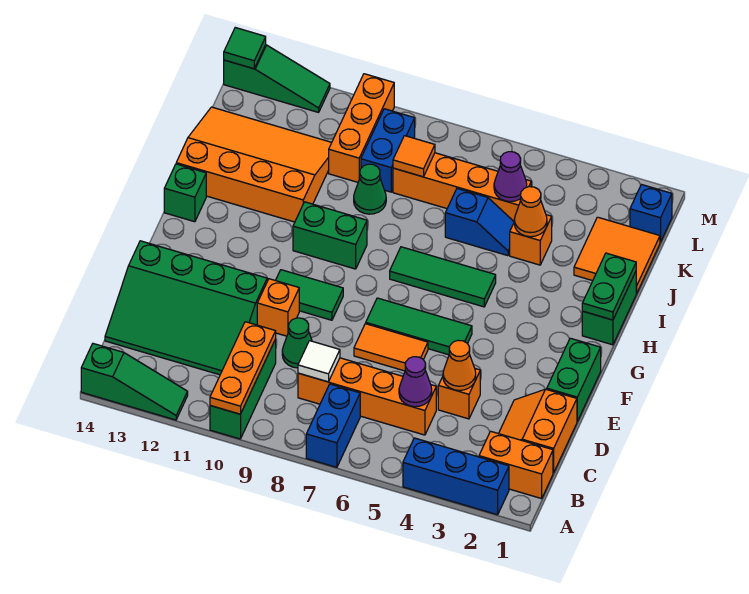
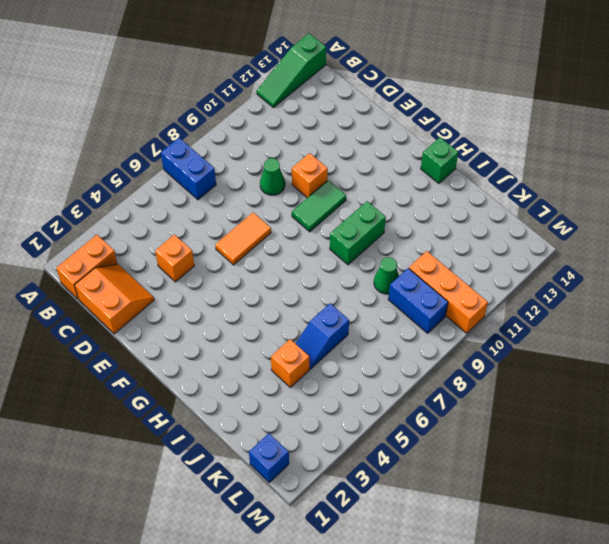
none -> blue 1x3 brick [403,438,509,515]
none -> green 1x3 brick [210,339,276,439]
none -> orange 1x4 brick [298,358,436,435]
none -> green 3x4 slope [105,241,267,375]

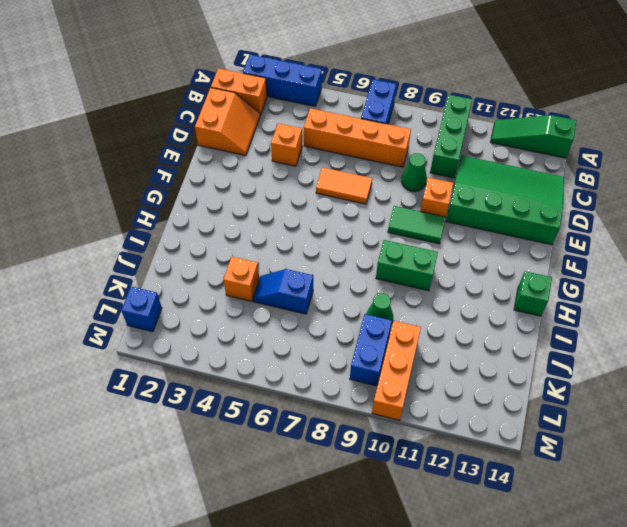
none -> green 1x2 brick [547,338,601,421]
none -> green 1x3 tile [366,298,472,355]
none -> green 1x2 brick [582,272,637,345]
none -> green 1x3 tile [390,247,496,307]

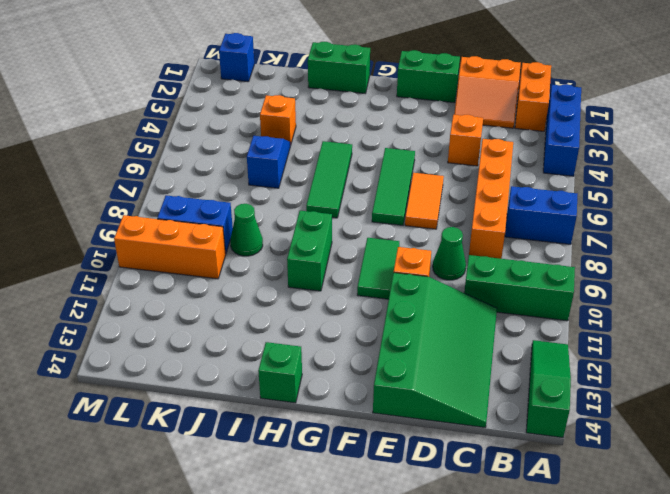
none -> orange 3x4 slope [176,107,332,222]
none -> orange 2x2 tile [574,217,660,293]
none -> orange 1x4 brick [393,153,531,221]
none -> green 1x3 slope [224,45,330,112]

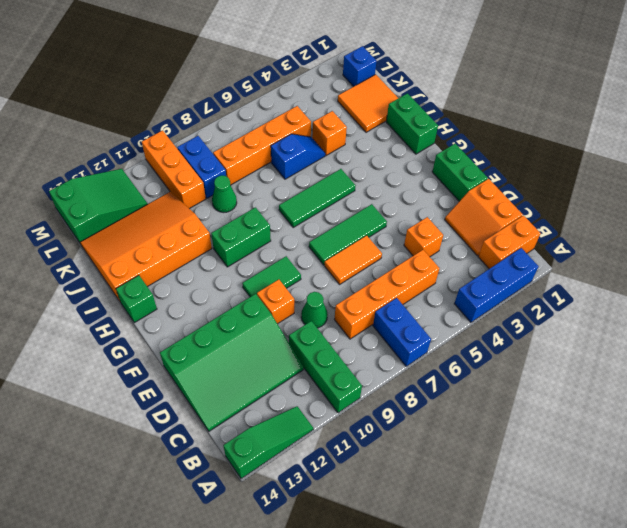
green 2x3 slope [49,169,147,243] -> green 1x3 slope [224,45,330,112]
none -> orange 1x3 plate [210,322,276,414]
none -> purple 1x1 cone [399,357,432,407]
none -> white 1x1 tile [298,341,340,382]
none -> orange 1x1 cone [443,340,476,390]

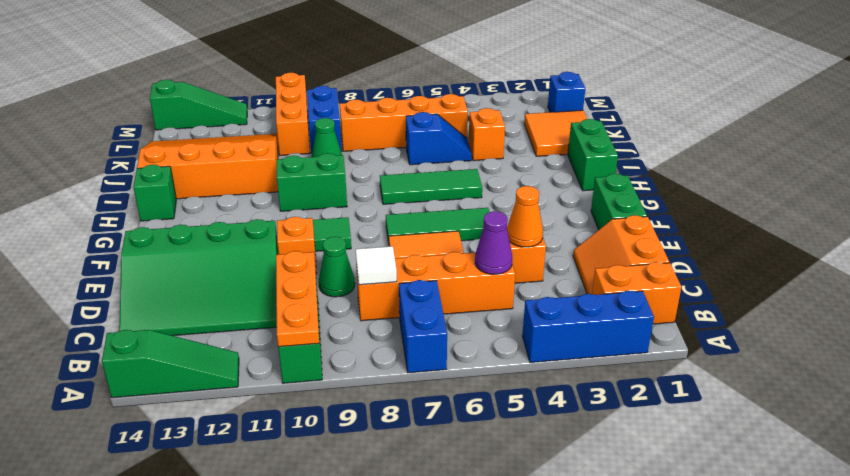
none -> green 1x2 plate [582,253,636,320]
none -> orange 1x1 cone [514,187,547,237]
none -> purple 1x1 cone [494,152,527,202]
none -> orange 1x1 tile [393,136,435,177]

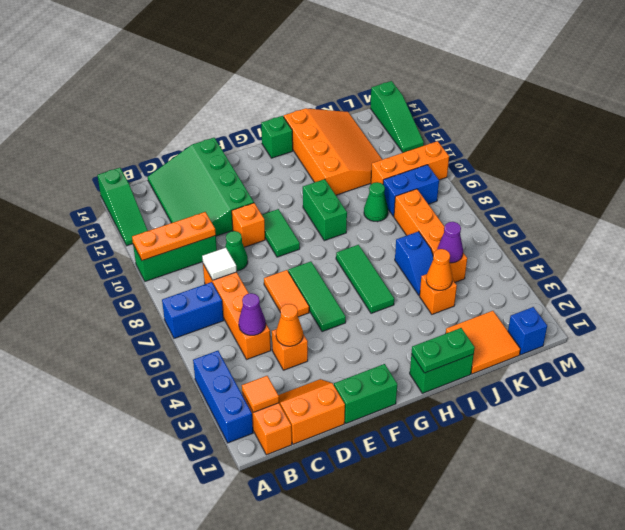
orange 1x1 tile [242,376,279,413] -> orange 1x1 tile moved to [393,136,435,177]
none -> green 1x1 tile [224,28,266,69]

